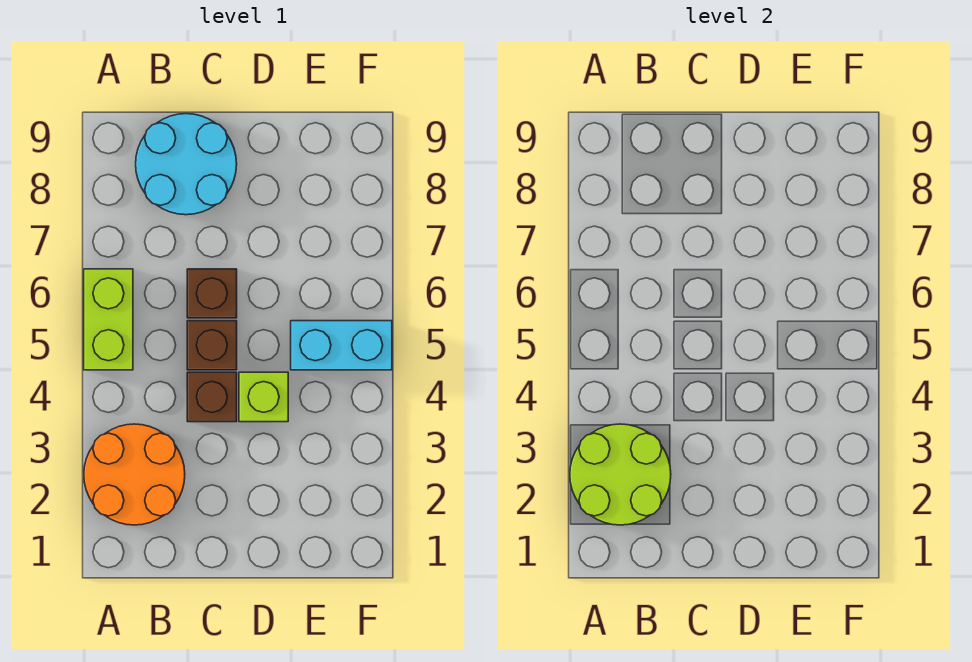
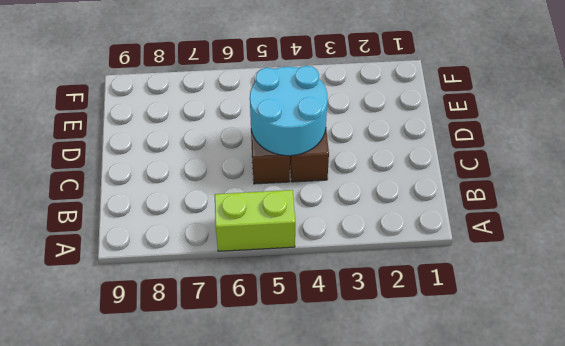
cyan 2x2 round brick [250,66,327,156] -> cyan 2x2 round brick moved to [136,114,237,215]
none -> orange 2x2 round brick [84,424,185,525]
none -> brown 1x1 brick [187,269,237,318]

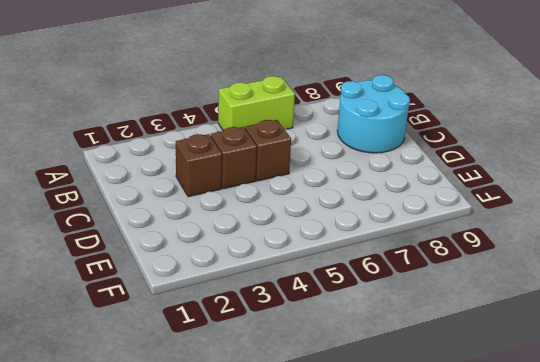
brown 1x1 brick [176,134,222,197] -> brown 1x1 brick moved to [187,269,237,318]
none -> orange 2x2 round brick [84,424,185,525]
none -> lime 1x1 brick [239,372,288,422]

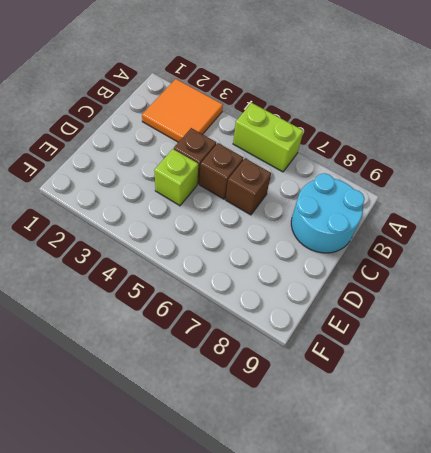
orange 2x2 tile [142,79,223,142] -> orange 2x2 round brick [84,424,185,525]
none -> cyan 1x2 brick [291,321,392,370]
none -> lime 2x2 round brick [570,424,671,525]

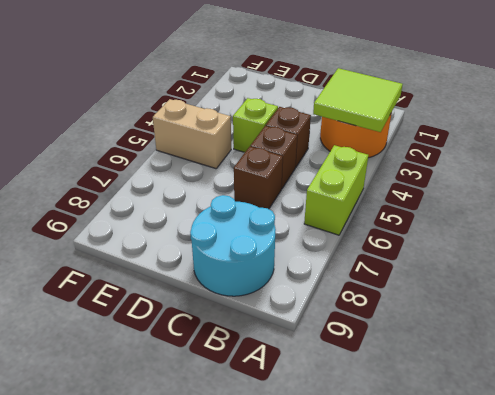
lime 2x2 tile [313,68,403,132] -> lime 2x2 round brick [570,424,671,525]
tan 1x2 brick [153,99,231,169] -> cyan 1x2 brick [291,321,392,370]

